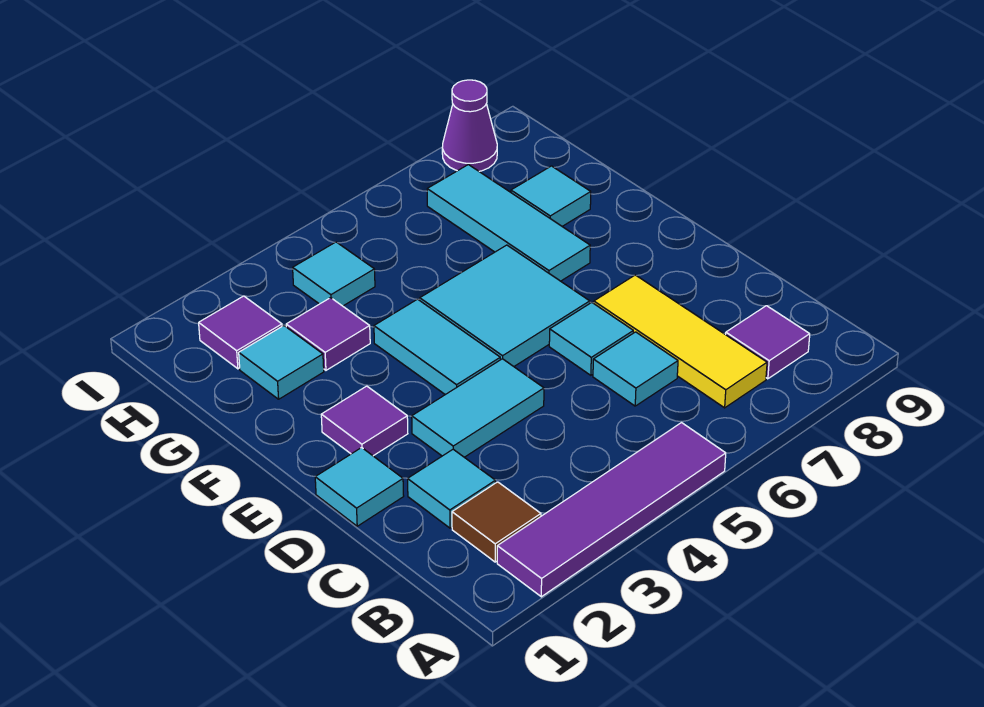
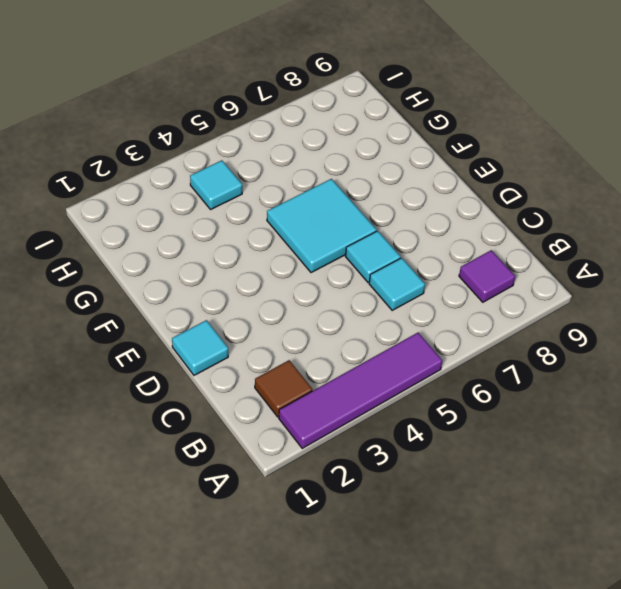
none -> yellow 1x3 tile [594,275,767,408]
none -> cyan 1x1 tile [408,449,495,528]
none -> cyan 1x2 tile [412,359,544,457]

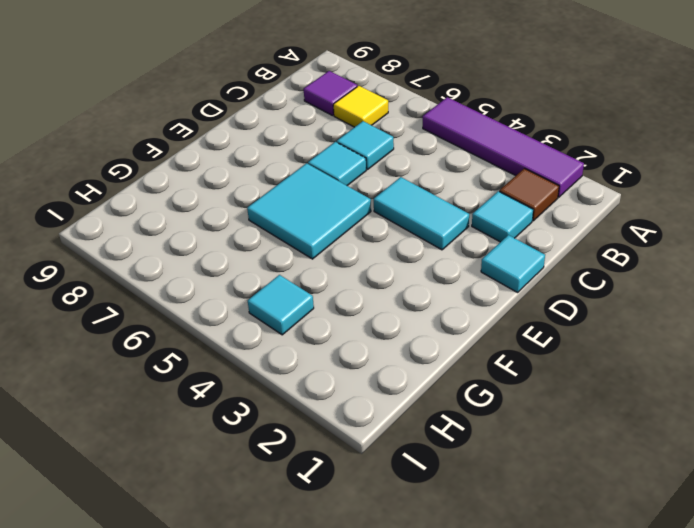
yellow 1x1 tile [333,86,388,127] -> yellow 1x3 tile [594,275,767,408]
none -> purple 1x1 tile [321,386,408,456]
none -> cyan 1x2 tile [374,299,500,395]
none -> cyan 1x3 tile [427,165,590,281]

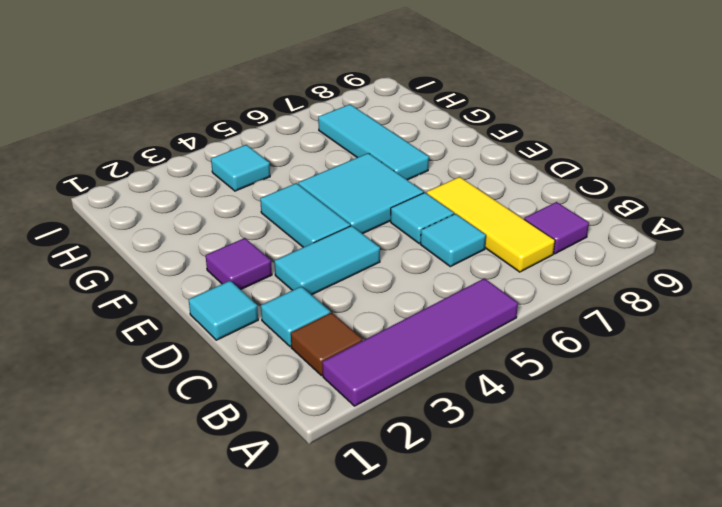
none -> cyan 1x1 tile [239,326,324,399]
none -> purple 1x1 tile [286,298,370,370]
none -> cyan 1x1 tile [511,166,591,226]

